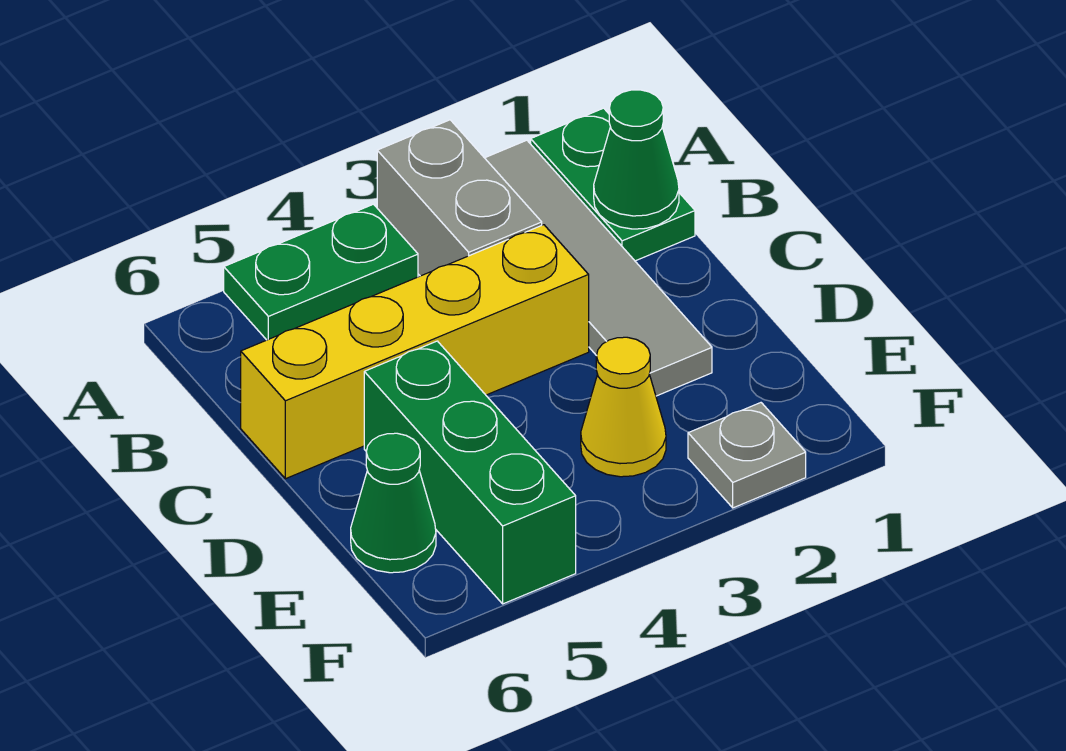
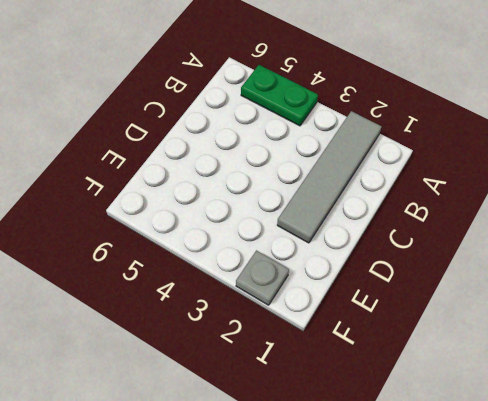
none -> green 1x2 plate [531,108,695,261]
none -> grey 1x2 brick [377,120,542,276]

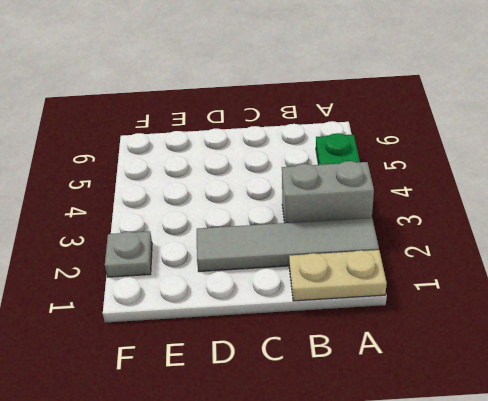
tan 1x2 plate [289,250,387,301] -> green 1x2 plate [531,108,695,261]
none -> yellow 1x4 brick [241,225,589,479]
none -> green 1x3 brick [364,341,576,604]

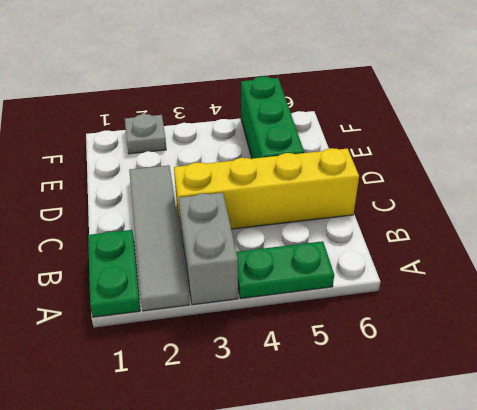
none -> yellow 1x1 cone [581,337,666,477]
none -> green 1x1 cone [351,433,436,573]

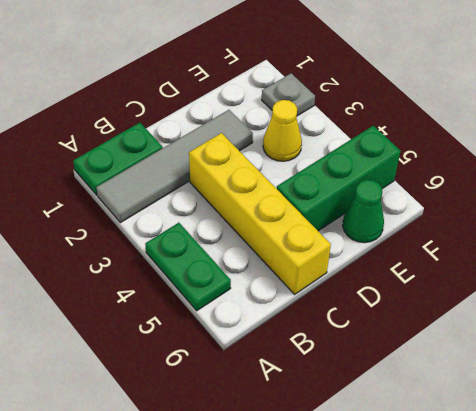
none -> grey 1x2 brick [377,120,542,276]
none -> green 1x1 cone [594,90,679,229]

